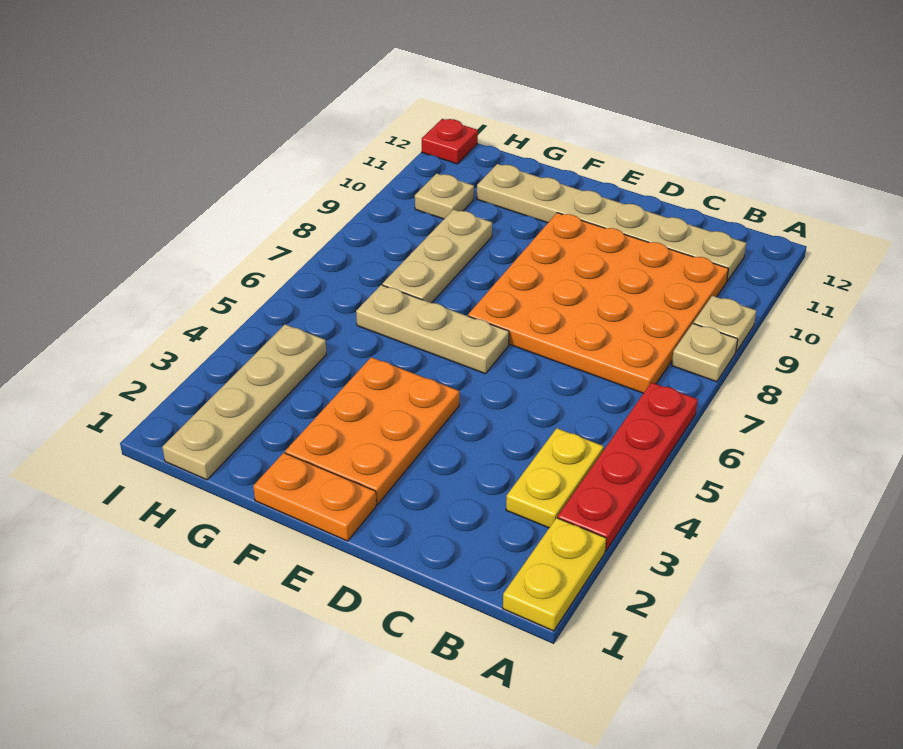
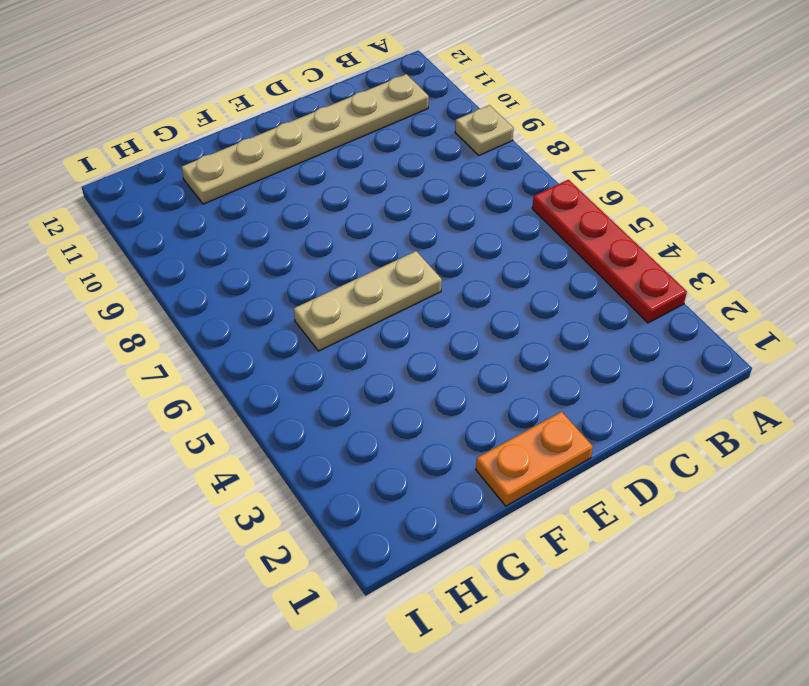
none -> yellow 1x2 plate [503,518,606,631]
none -> tan 1x1 plate [672,324,738,382]
none -> yellow 1x2 plate [506,428,604,528]

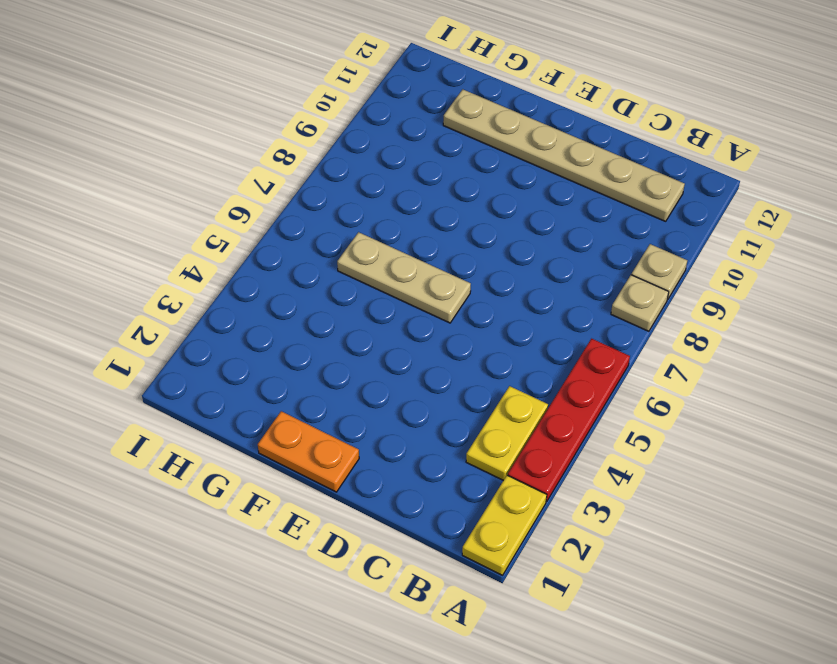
none -> orange 4x4 plate [468,213,728,393]
none -> orange 2x3 plate [285,357,459,505]
none -> tan 1x3 plate [382,209,492,303]

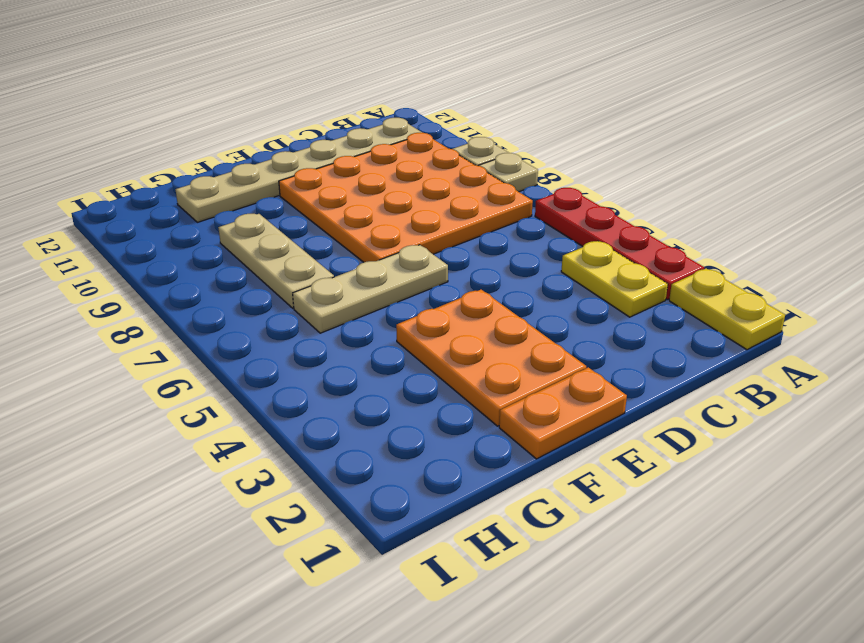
none -> tan 1x4 plate [162,324,326,480]
none -> tan 1x1 plate [415,173,474,219]
none -> red 1x1 plate [422,119,478,164]

